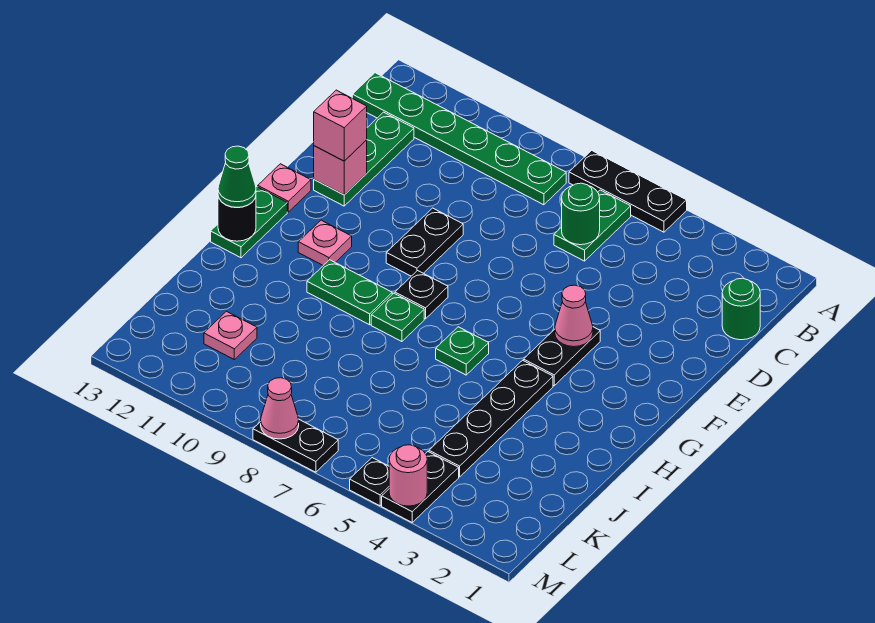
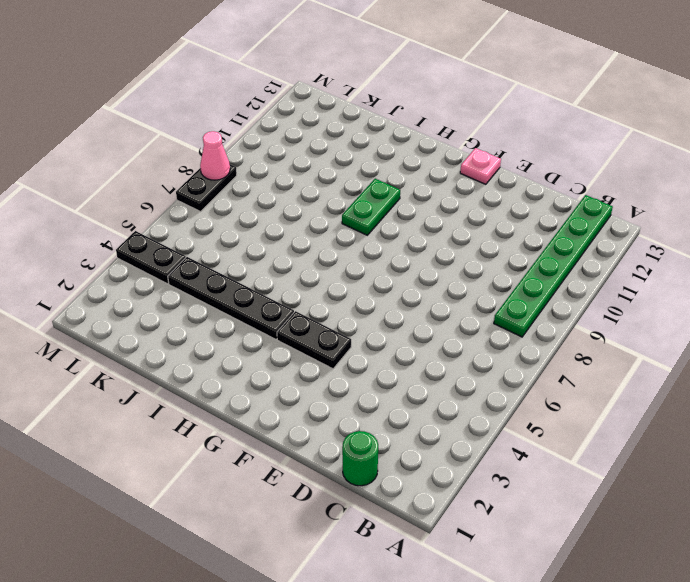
none -> black 1x3 plate [569,150,687,232]
none -> green 1x2 plate [554,190,631,261]
none -> green 1x3 plate [314,112,414,206]

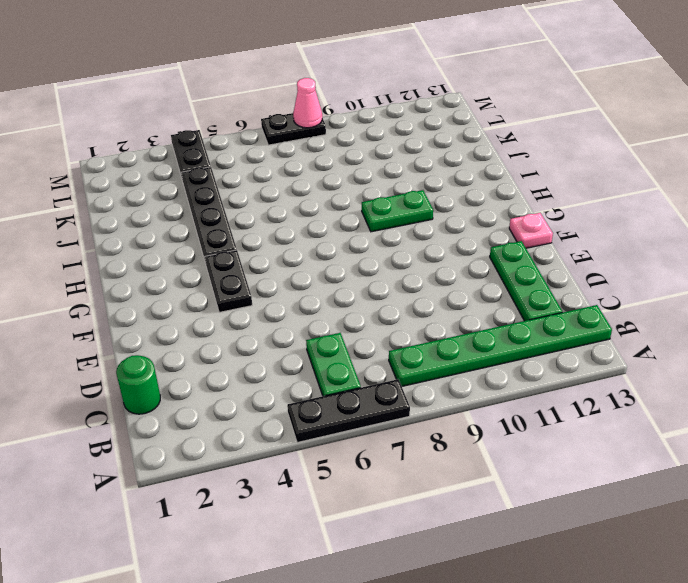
none -> black 1x2 plate [386,208,463,276]
none -> black 1x1 plate [395,271,448,319]
none -> pink 1x1 plate [298,220,352,265]

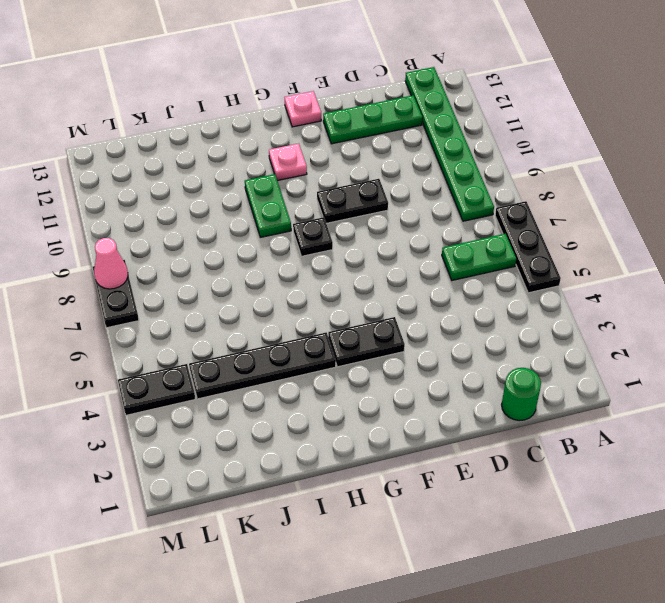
none -> green 1x2 plate [211,187,287,258]
none -> green 1x1 plate [436,327,489,375]
none -> green 1x1 plate [371,293,424,342]

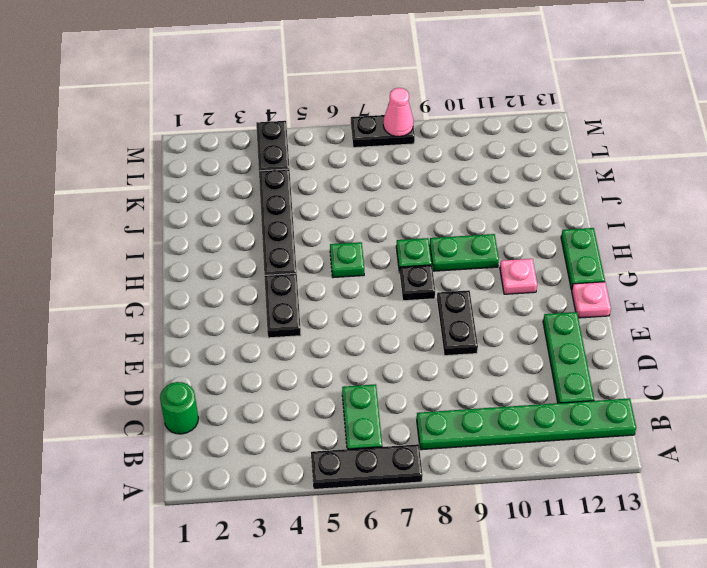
none -> pink 1x1 plate [204,311,257,360]
none -> black 1x1 plate [350,458,389,506]
none -> green 1x1 round brick [562,183,600,245]

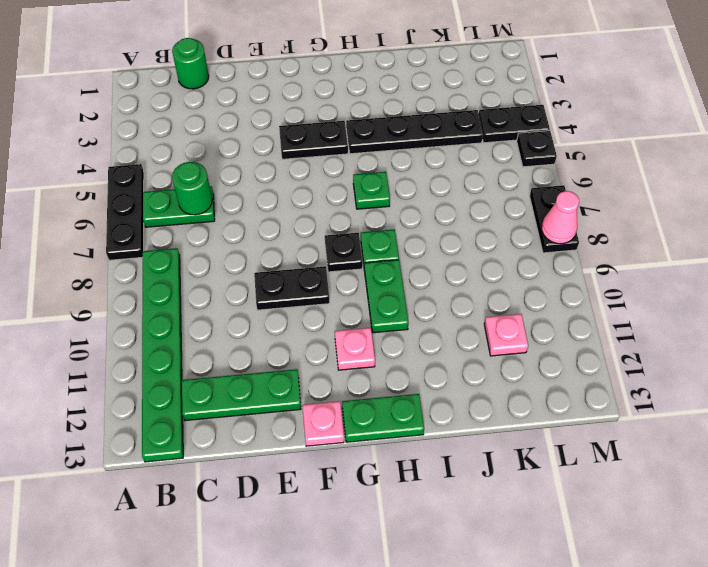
none -> pink 1x1 brick [314,140,367,195]
none -> pink 1x1 cone [555,285,593,347]
none -> black 1x1 round brick [218,196,256,241]

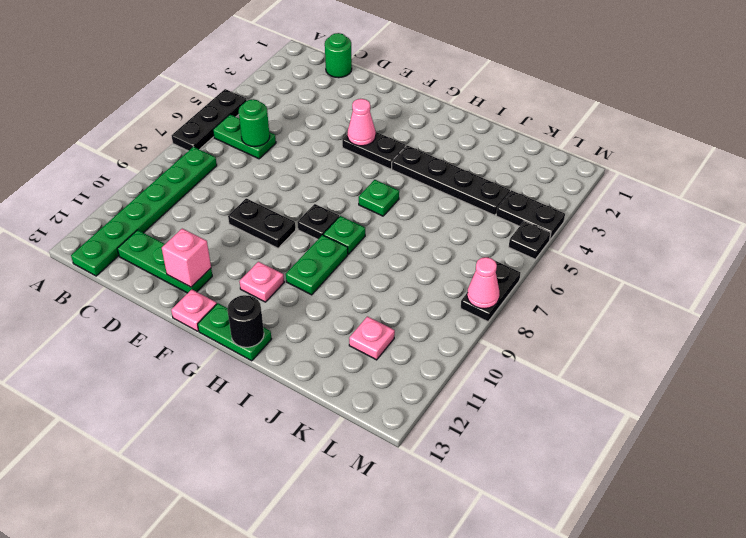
none -> pink 1x1 round brick [389,445,427,506]
none -> pink 1x1 brick [314,90,367,161]
none -> green 1x1 cone [218,146,256,207]

